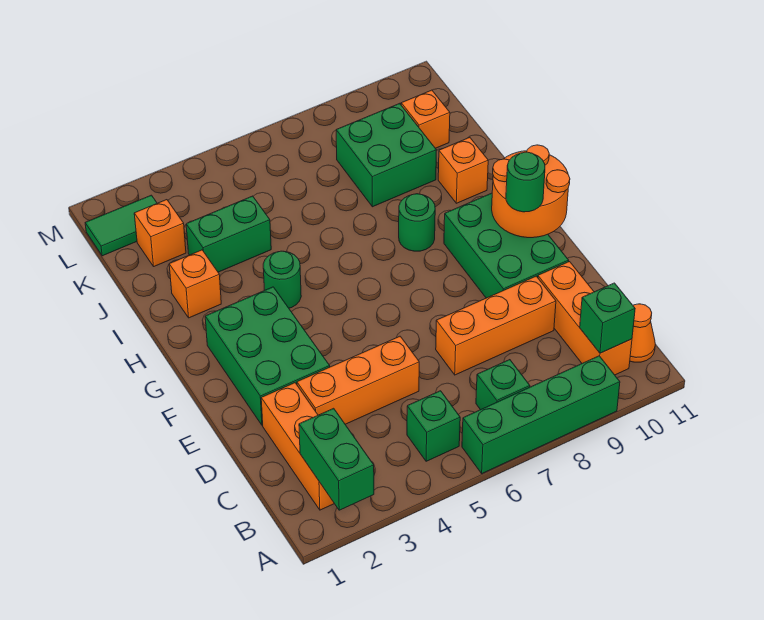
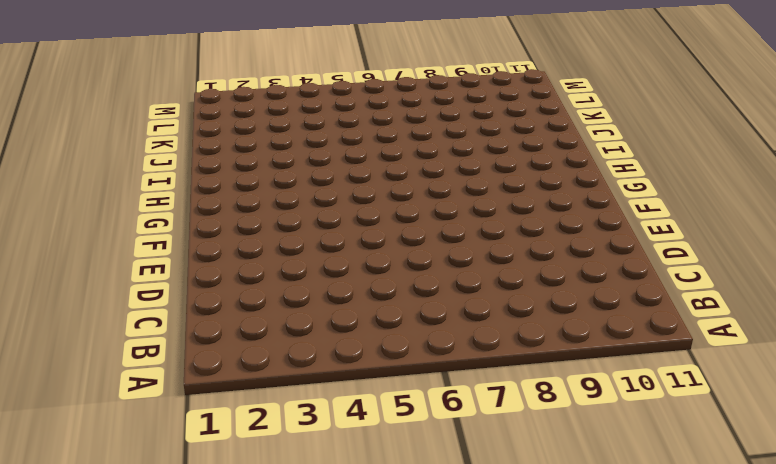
none -> green 1x4 brick [462,356,620,473]
none -> orange 1x3 brick [261,383,334,510]
none -> green 1x1 brick [407,391,460,461]

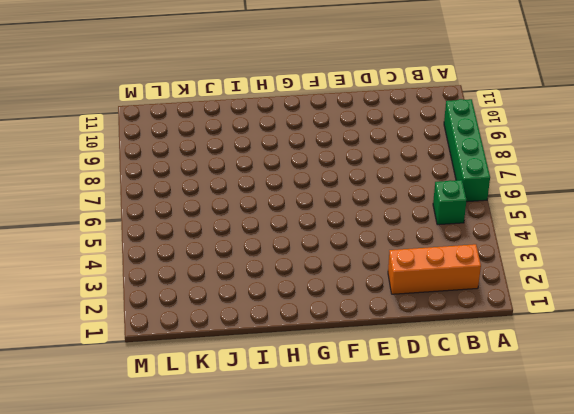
none -> green 1x1 brick [476,360,530,410]
none -> orange 1x3 brick [538,262,632,375]
none -> orange 1x1 cone [630,304,655,362]

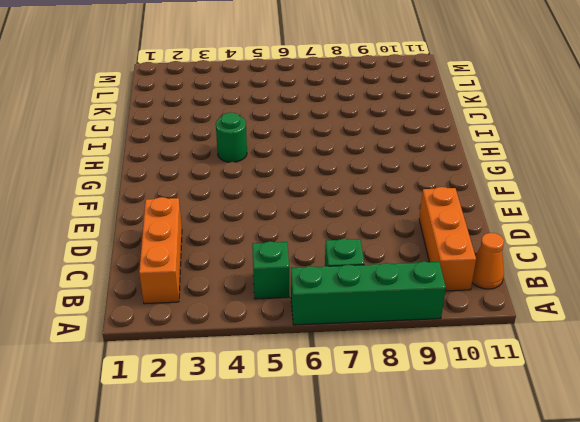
none -> orange 1x3 brick [297,336,419,424]
none -> orange 1x3 brick [436,276,556,375]
none -> green 2x3 brick [205,287,330,425]

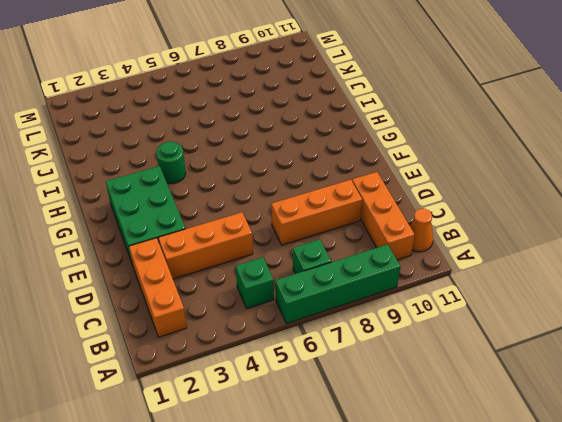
none -> green 2x3 brick [444,193,569,298]
none -> green 1x1 round brick [399,194,435,251]
none -> orange 1x1 brick [169,250,221,318]

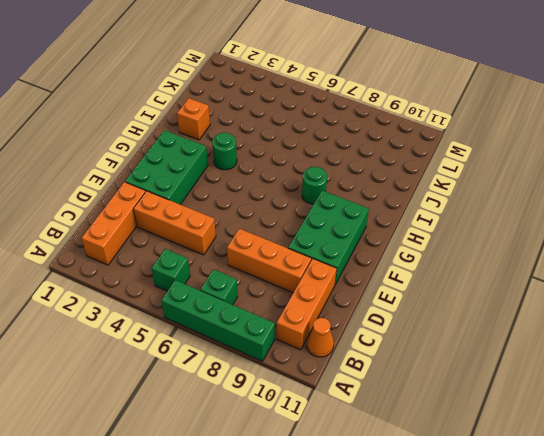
none -> orange 1x1 brick [438,137,488,203]
none -> green 1x2 brick [186,196,271,272]
none -> green 2x2 brick [336,103,437,207]

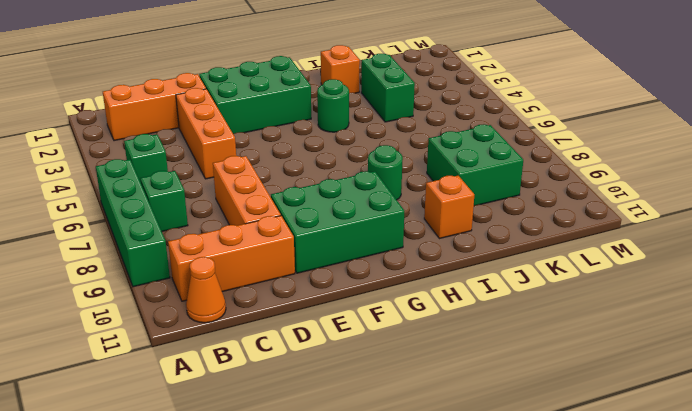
none -> orange 1x1 brick [134,200,186,266]
none -> orange 1x1 brick [401,90,450,148]
none -> green 1x2 tile [85,195,157,256]

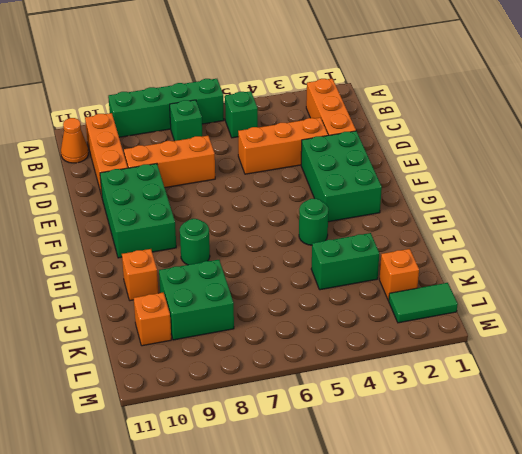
none -> orange 1x1 brick [169,250,221,318]
none -> green 1x2 brick [299,408,374,510]
none -> green 1x1 brick [580,283,635,353]

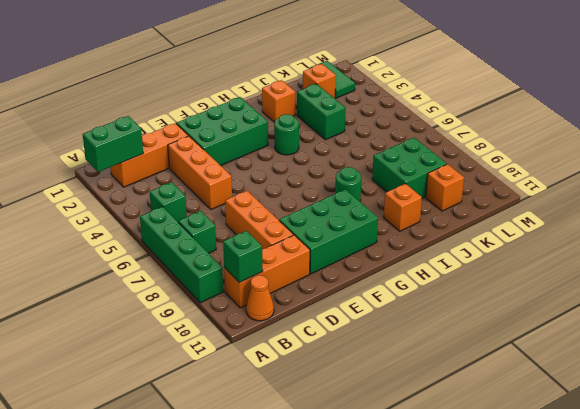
none -> orange 2x2 round brick [492,145,570,238]
none -> green 1x1 round brick [506,152,545,212]

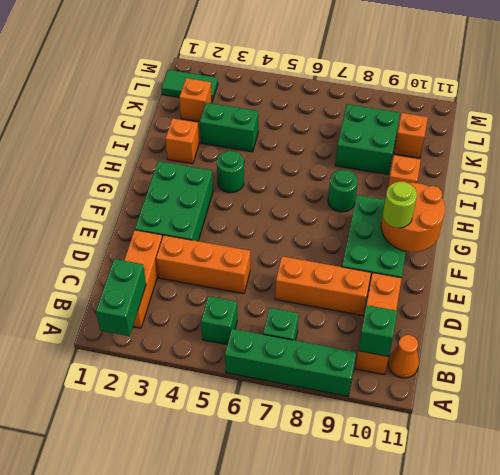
lime 1x1 round brick [383,182,417,228] -> green 1x1 round brick [506,152,545,212]

